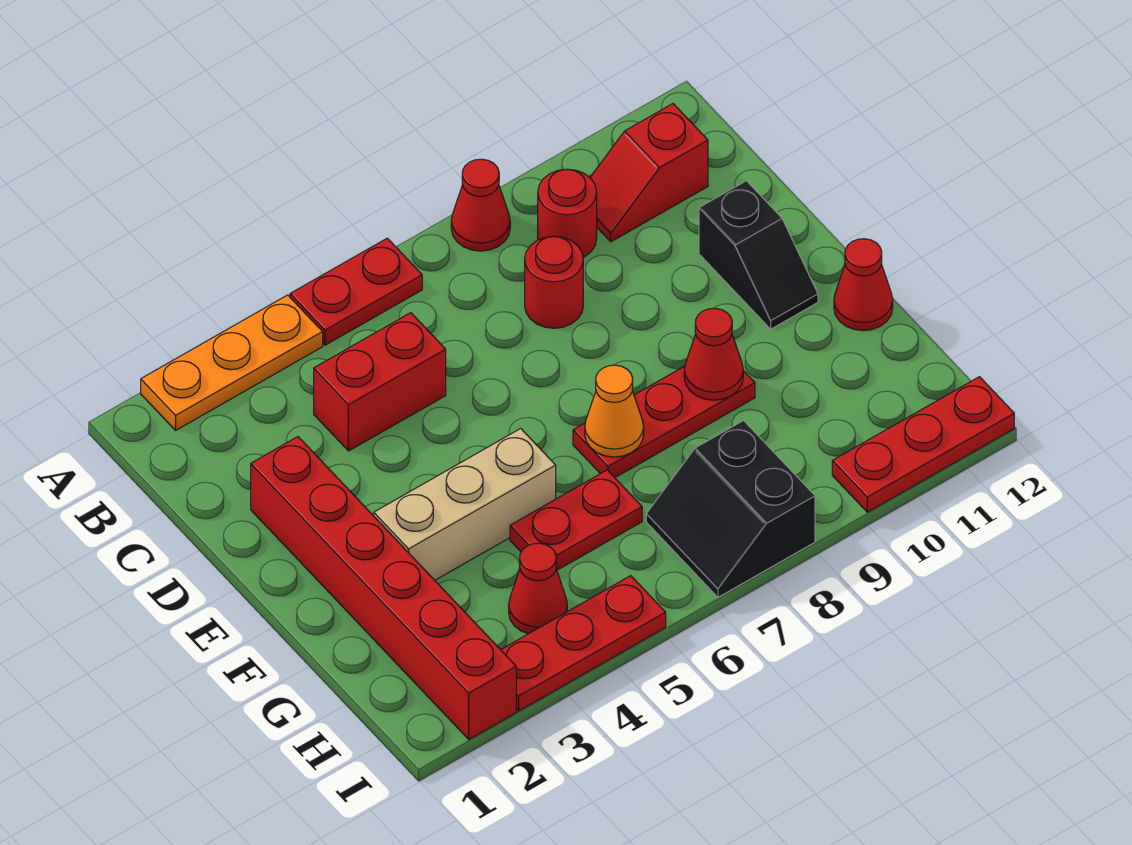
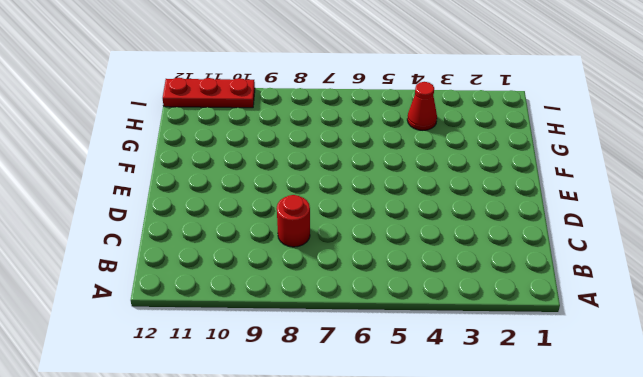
none -> orange 1x3 plate [141,295,323,430]
none -> red 1x2 plate [290,238,422,345]
none -> red 1x1 cone [451,159,510,251]

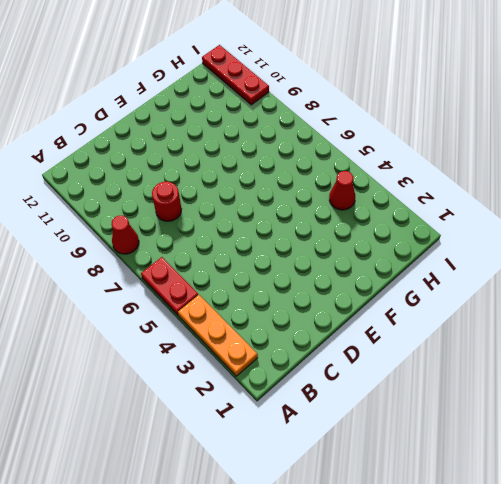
none -> red 1x1 round brick [538,169,597,257]
none -> red 1x2 slope [590,104,708,242]
none -> red 1x2 brick [314,313,446,451]

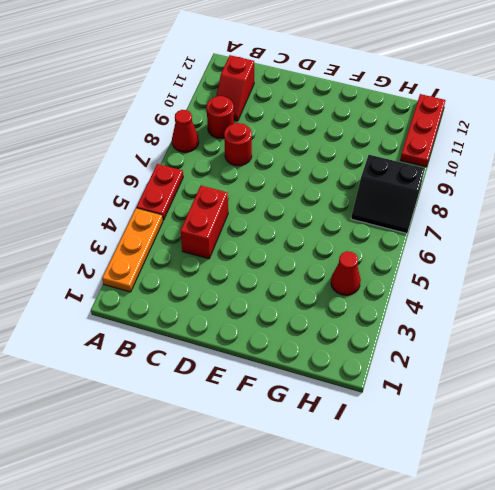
none -> red 1x6 brick [251,437,516,739]
none -> black 1x2 slope [699,181,818,329]
none -> tan 1x3 brick [374,429,556,580]

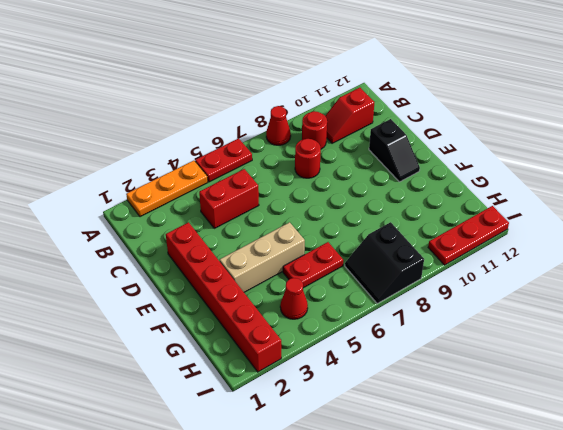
none -> red 1x3 plate [573,366,755,477]
none -> red 1x1 cone [834,239,893,331]
none -> red 1x3 plate [501,576,666,711]

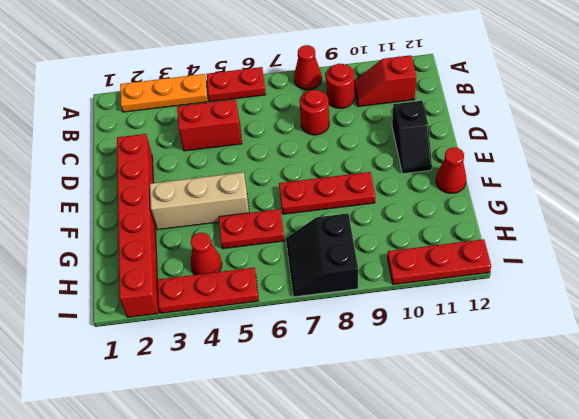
none -> orange 1x1 cone [585,365,644,457]
none -> red 1x1 cone [684,308,743,400]

